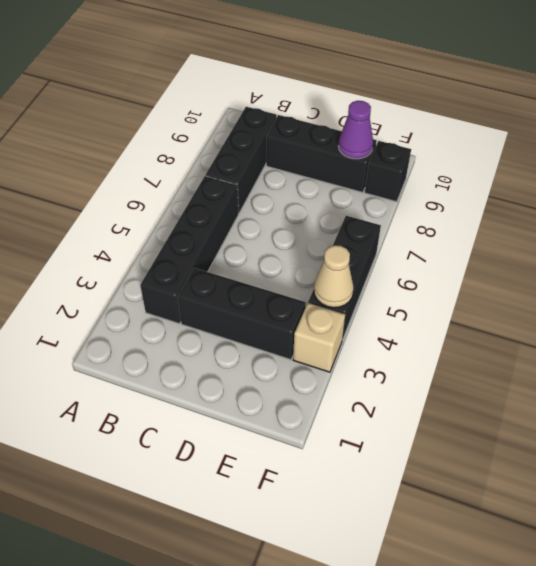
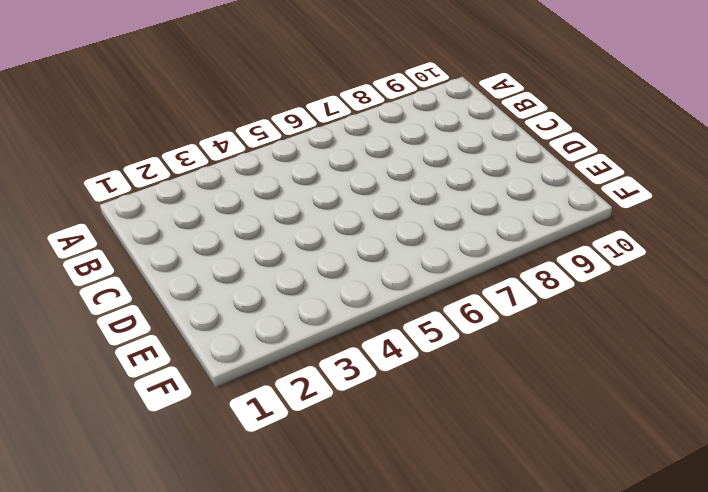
none -> black 1x4 brick [140,176,239,324]
none -> black 1x3 brick [205,107,277,213]

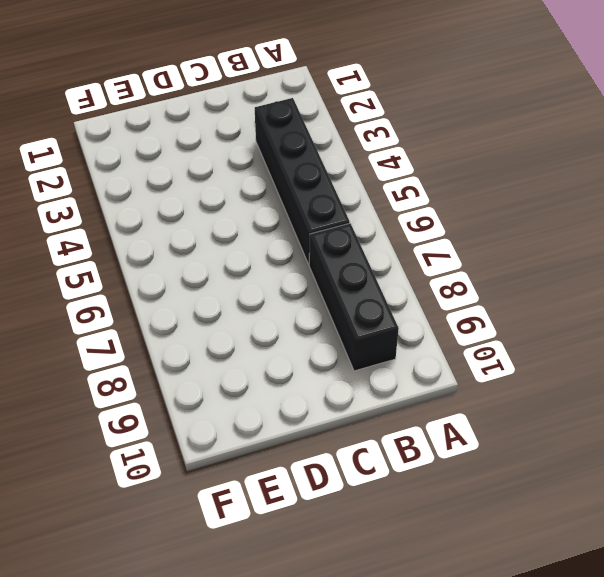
none -> black 1x3 brick [178,268,306,360]
none -> black 1x3 brick [266,115,377,193]

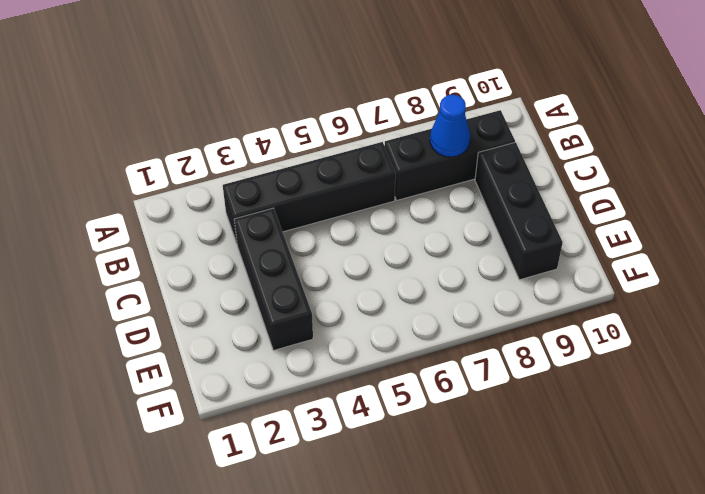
blue 1x1 cone [430,95,470,157] -> none
none -> tan 1x1 brick [293,303,345,372]
none -> black 1x3 brick [308,216,381,340]

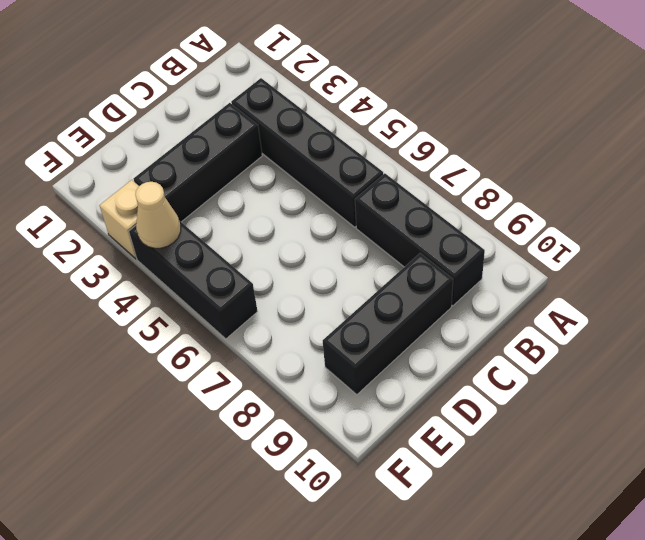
none -> black 1x1 brick [365,141,411,202]
none -> purple 1x1 cone [338,101,373,159]

